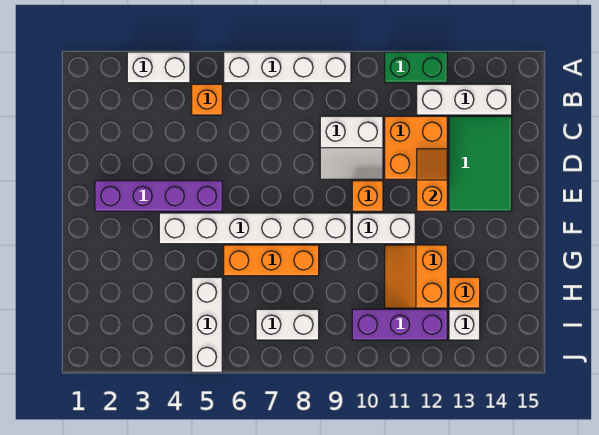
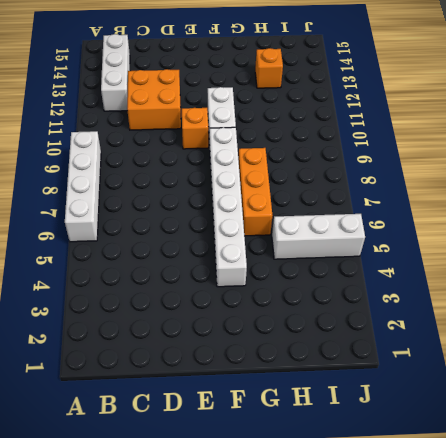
none -> white 1x2 brick [127,52,190,83]
none -> green 1x2 brick [385,52,447,83]
none -> orange 1x1 brick [192,84,222,115]

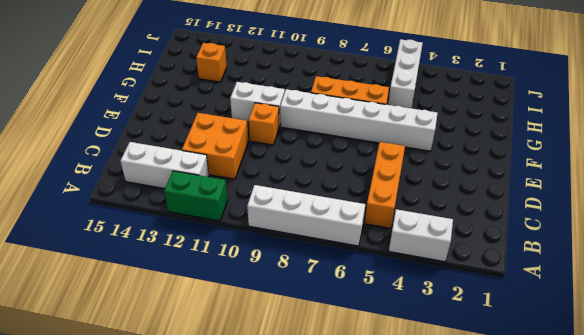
orange 1x3 brick [365,142,405,228] -> orange 1x1 brick [192,84,222,115]
none -> white 2x2 slope [320,116,383,179]
none -> green 2x3 tile [449,116,512,211]
none -> purple 1x4 brick [95,181,222,211]

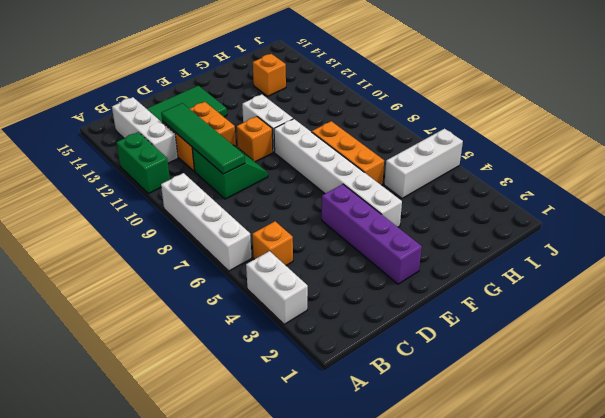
green 2x2 slope [192,145,268,199] -> white 2x2 slope [320,116,383,179]
green 1x4 tile [161,103,245,174] -> none
none -> orange 2x2 slope [385,245,447,308]
none -> white 1x2 brick [256,309,319,340]
none -> purple 1x3 brick [352,309,447,340]

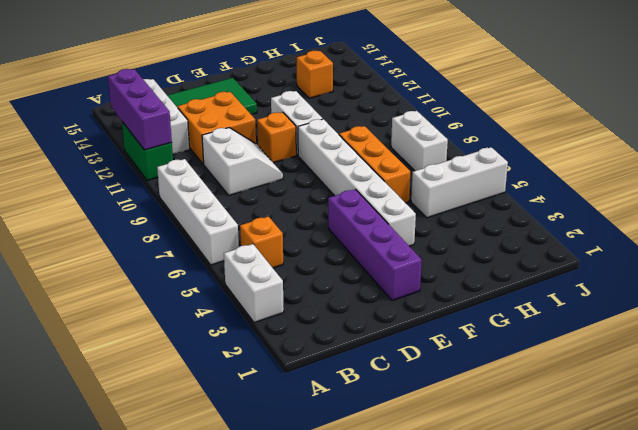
purple 1x3 brick [108,69,172,150] -> purple 1x3 brick moved to [352,309,447,340]
none -> orange 2x2 slope [385,245,447,308]
none -> white 1x1 brick [449,309,480,340]
none -> orange 1x2 slope [417,149,447,211]

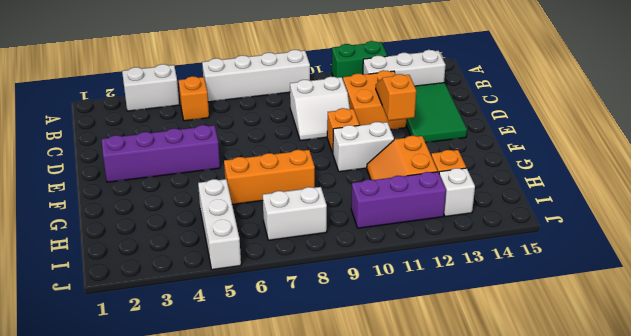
none -> white 1x6 brick [159,213,351,244]

